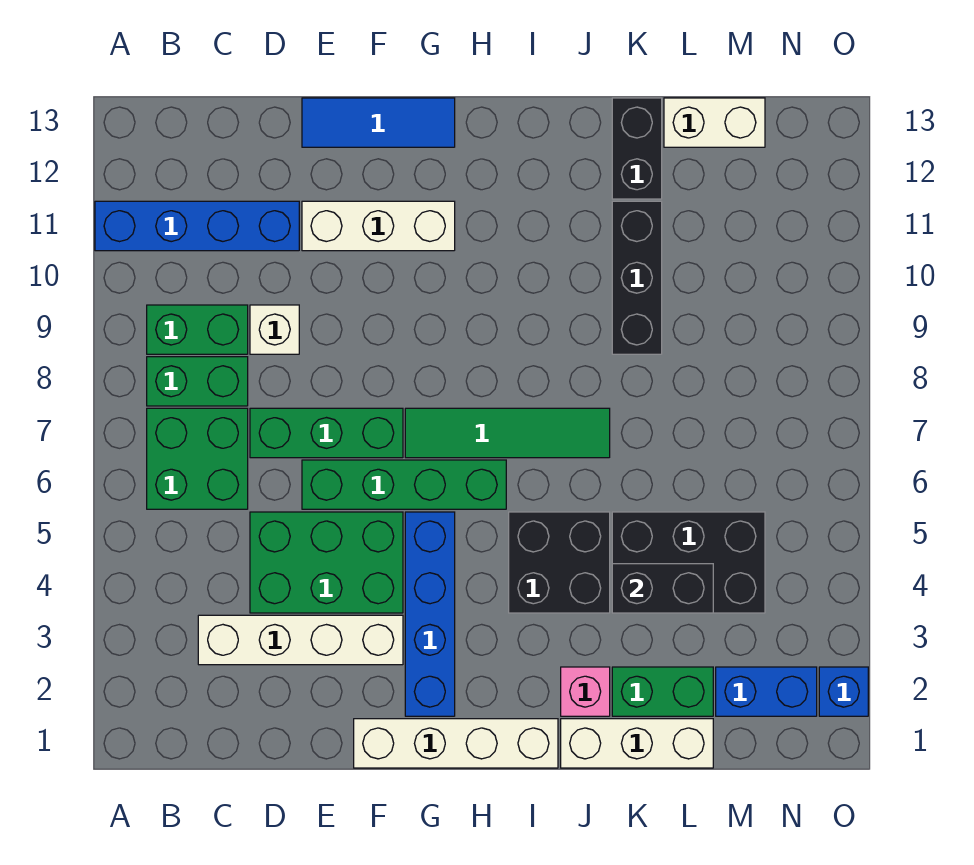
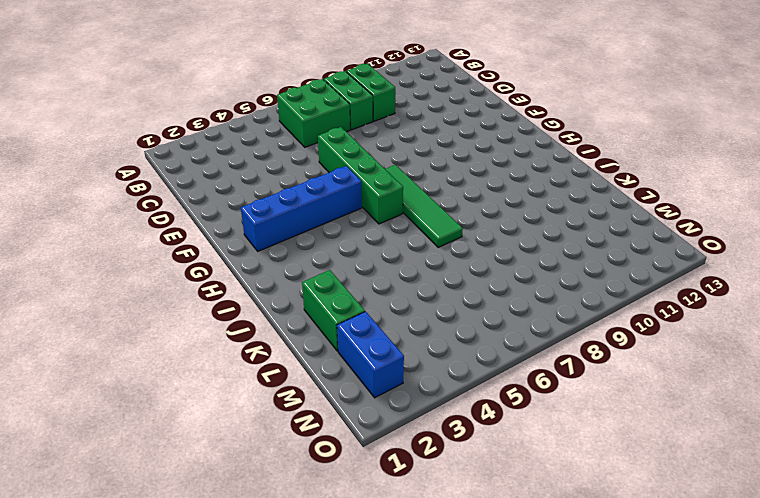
none -> blue 1x4 brick [95,201,299,251]
none -> white 1x4 brick [198,615,403,665]
none -> green 2x3 brick [250,512,403,613]

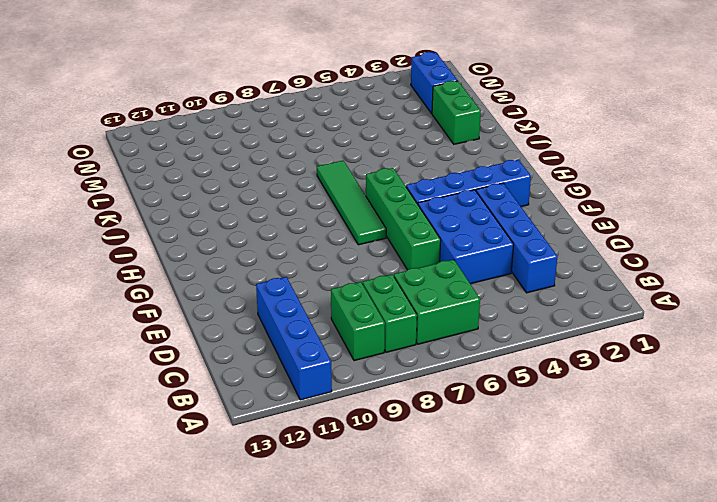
blue 1x4 brick [476,183,557,293] -> white 1x4 brick [198,615,403,665]
blue 2x3 brick [418,190,514,284] -> green 2x3 brick [250,512,403,613]
none -> green 1x3 brick [250,408,403,458]
none -> white 1x1 brick [250,305,299,354]
none -> white 1x3 brick [302,201,455,251]

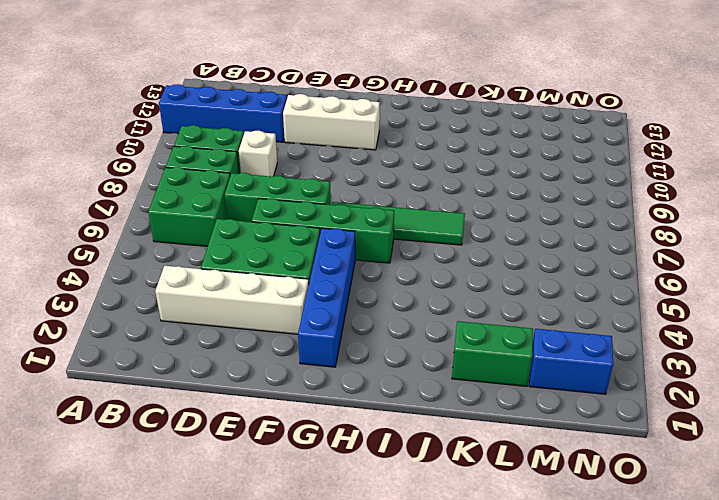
none -> blue 1x3 tile [302,98,455,147]
none -> white 1x4 brick [354,719,558,768]
none -> black 2x2 brick [509,512,610,613]

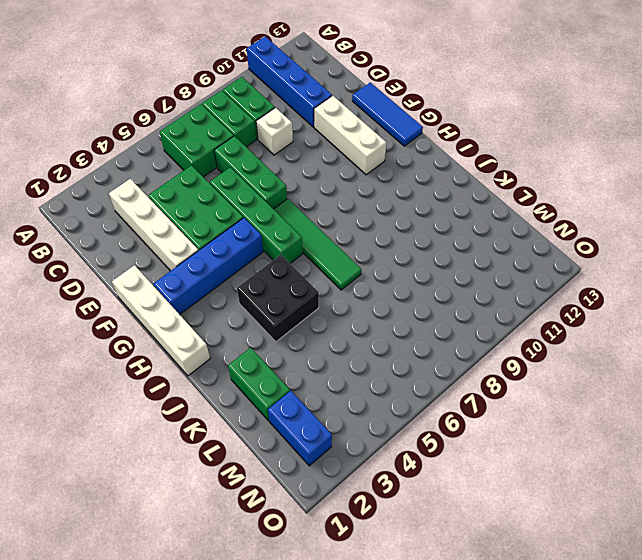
none -> white 1x3 brick [561,719,713,768]
none -> pink 1x1 brick [561,667,610,716]
none -> black 2x3 brick [612,512,765,613]

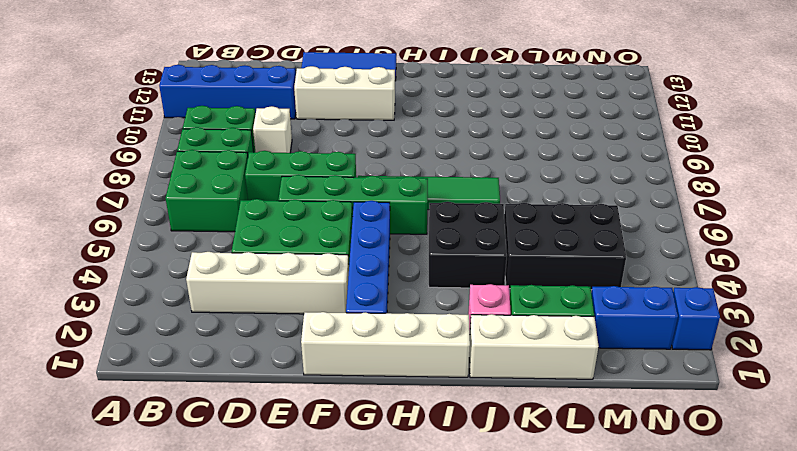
none -> black 1x3 brick [612,201,662,354]
none -> black 1x2 brick [612,98,662,199]
none -> white 1x2 brick [664,98,765,147]

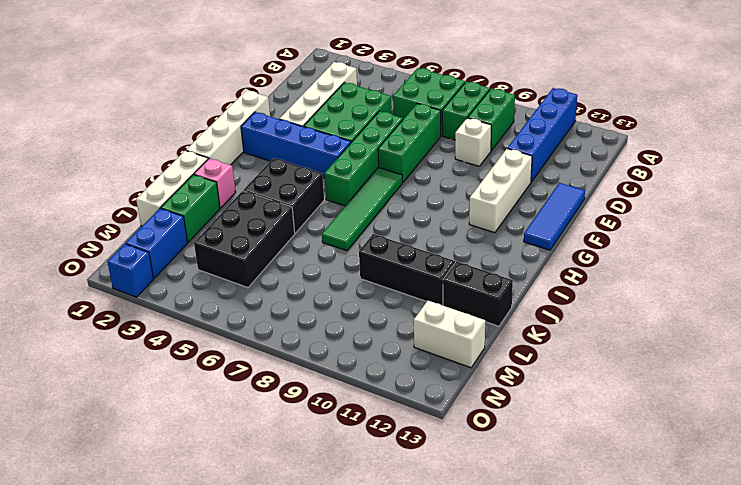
white 1x2 brick [414,301,485,368] -> white 1x2 brick turned to [664,98,765,147]
none -> black 1x2 brick [612,564,713,613]

